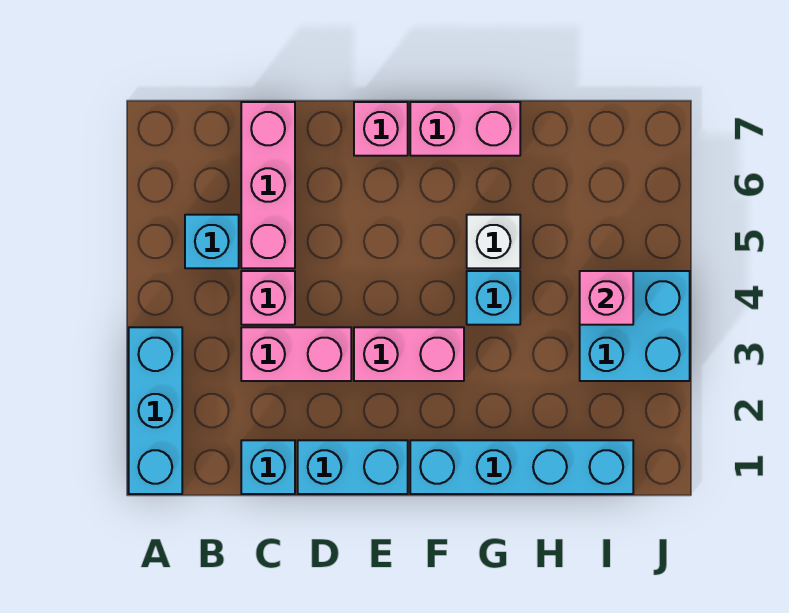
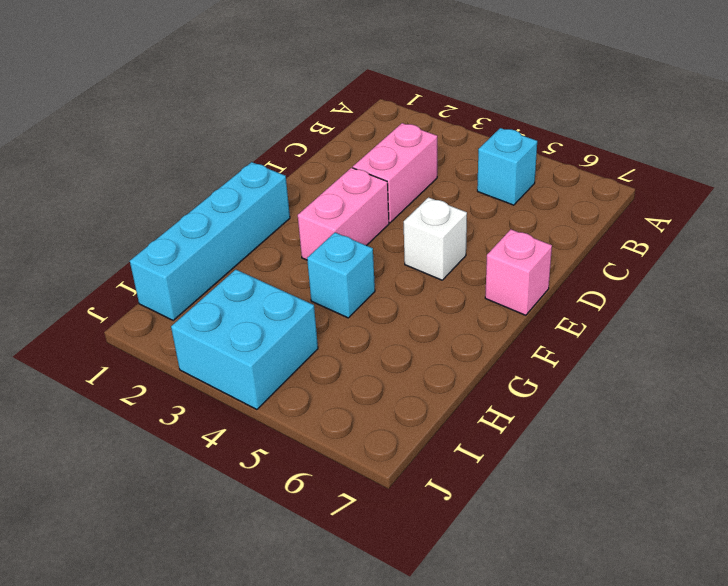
white 1x1 brick [404,197,467,280] -> white 1x1 brick moved to [467,215,520,268]
none -> cyan 1x3 brick [129,327,182,494]
none -> cyan 1x1 brick [241,440,295,494]
none -> pink 1x1 brick [241,271,295,325]

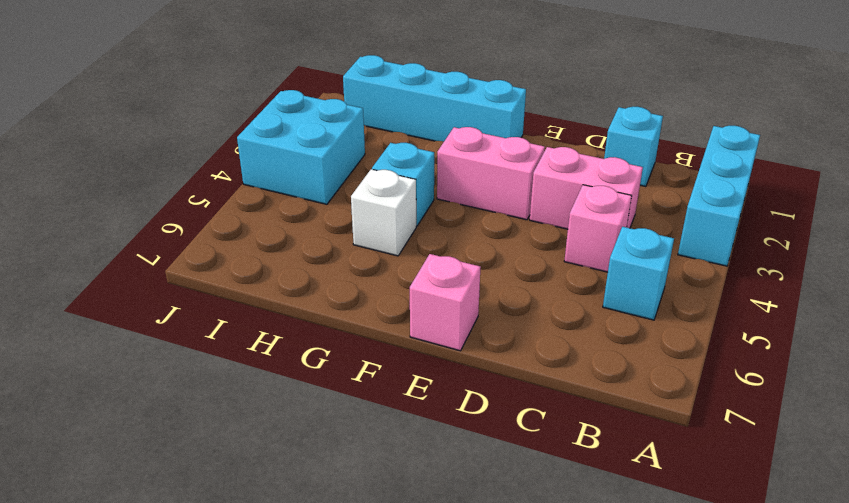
none -> pink 1x3 brick [241,102,295,268]
none -> cyan 1x2 brick [298,440,408,494]
none -> pink 1x2 brick [410,102,520,156]

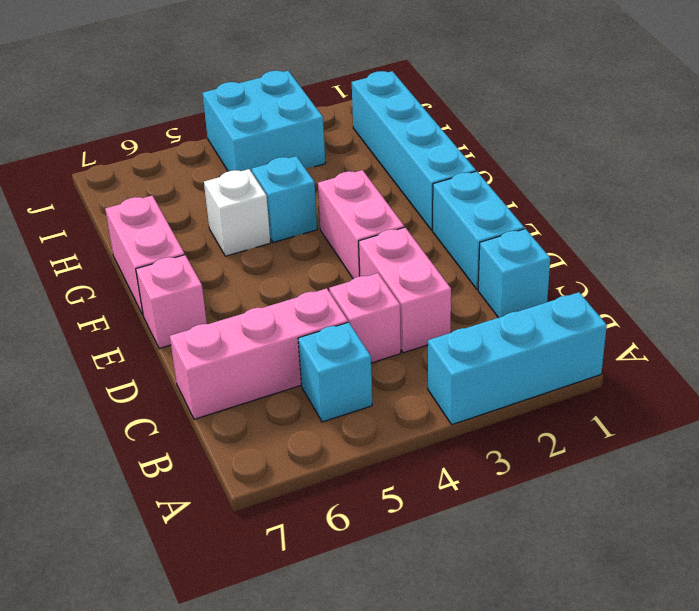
none -> pink 1x1 brick [580,271,633,325]

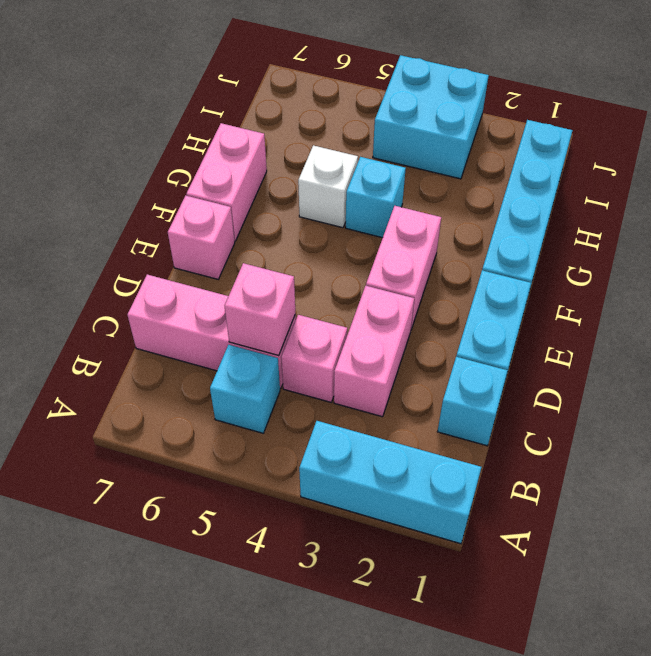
pink 1x1 brick [225,263,295,356] -> pink 1x1 brick moved to [580,271,633,325]

